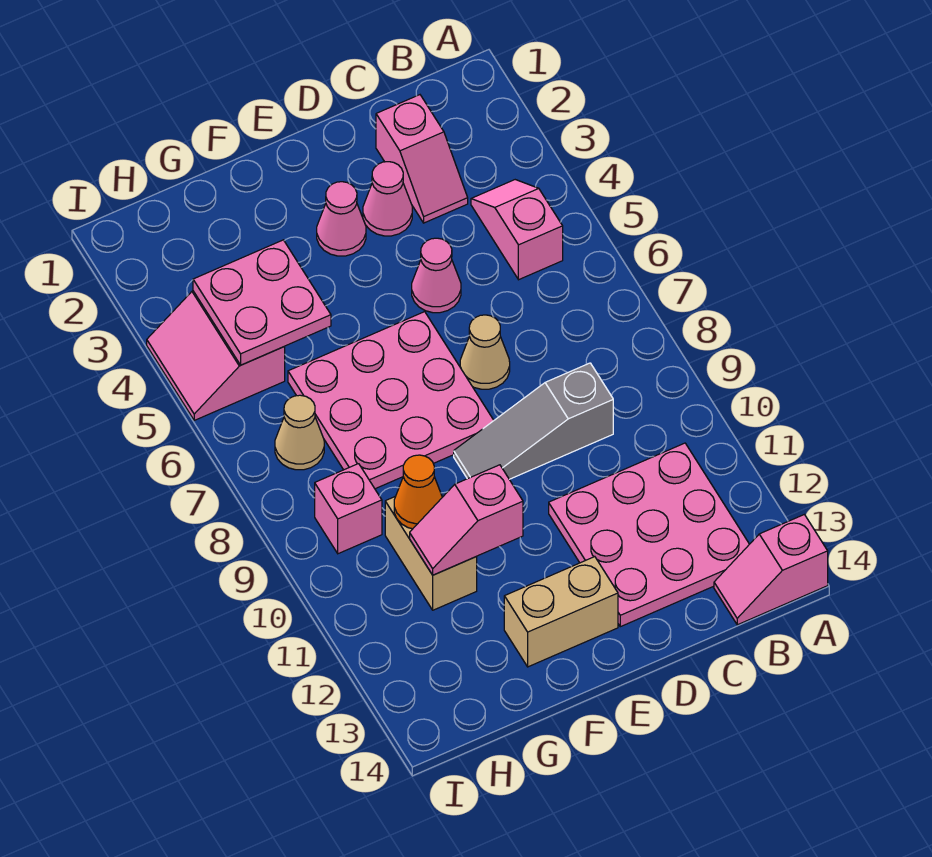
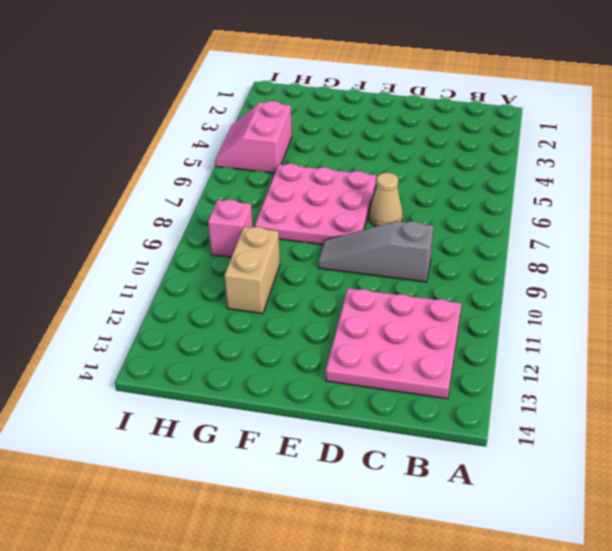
none -> pink 1x2 slope [714,515,828,625]
none -> pink 1x2 slope [471,180,563,280]
none -> pink 1x2 slope [376,95,468,223]

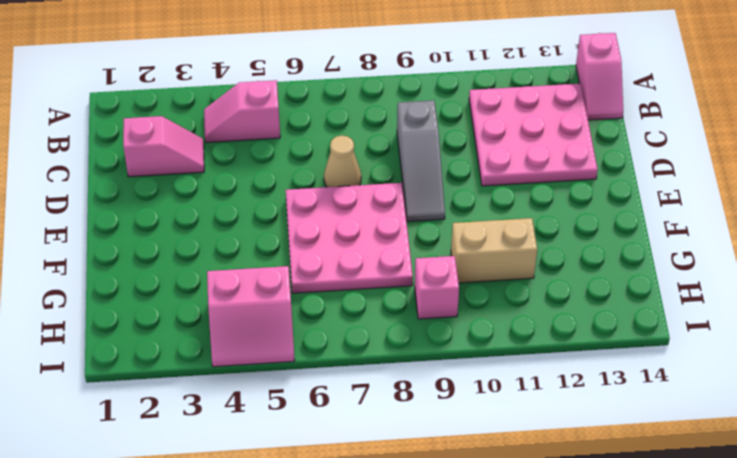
none -> pink 1x1 cone [363,162,412,236]
none -> pink 1x1 cone [412,238,461,313]
none -> pink 1x1 cone [317,182,366,256]

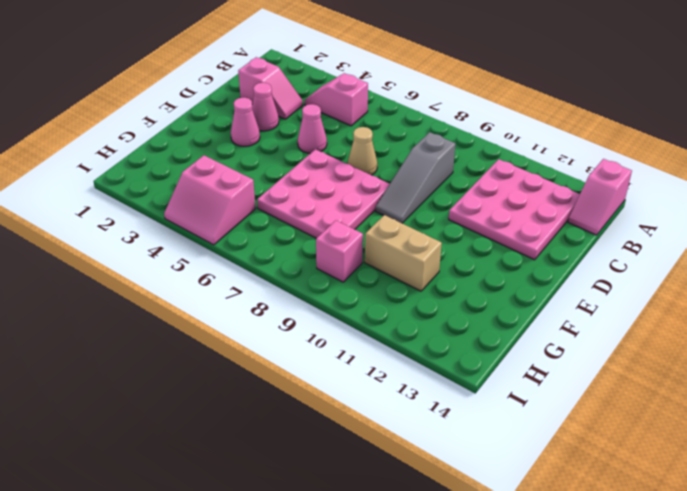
none -> tan 1x2 brick [504,557,618,667]
none -> tan 1x1 cone [275,395,324,470]
none -> pink 1x2 slope [410,465,523,575]

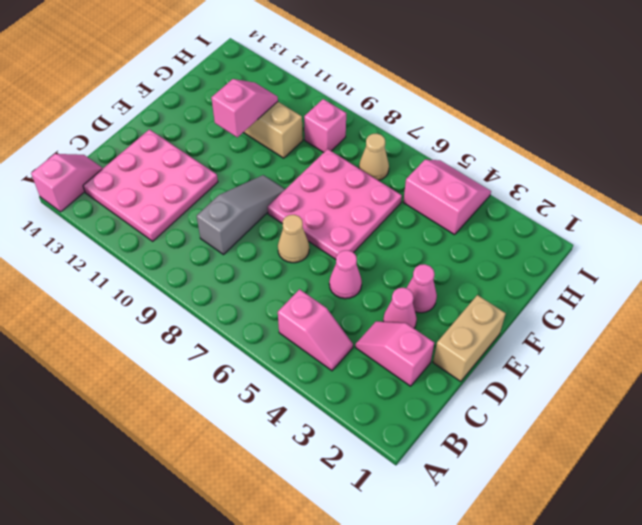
tan 1x2 brick [433,295,506,382] -> tan 1x2 brick moved to [504,557,618,667]
none -> pink 2x2 plate [193,240,331,365]
none -> orange 1x1 cone [394,455,442,529]

